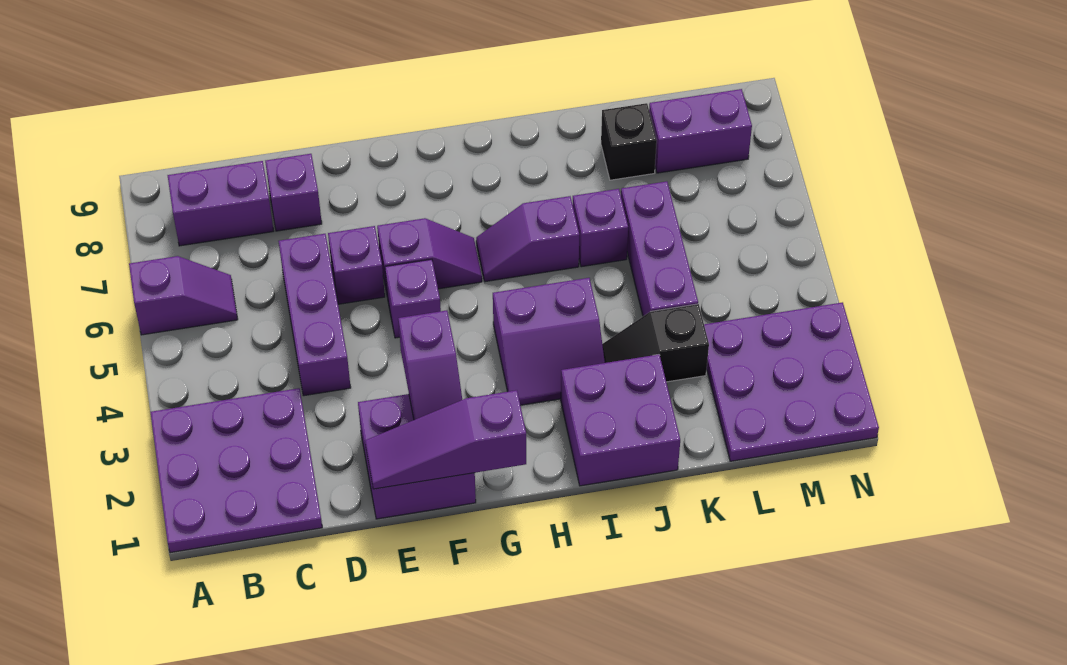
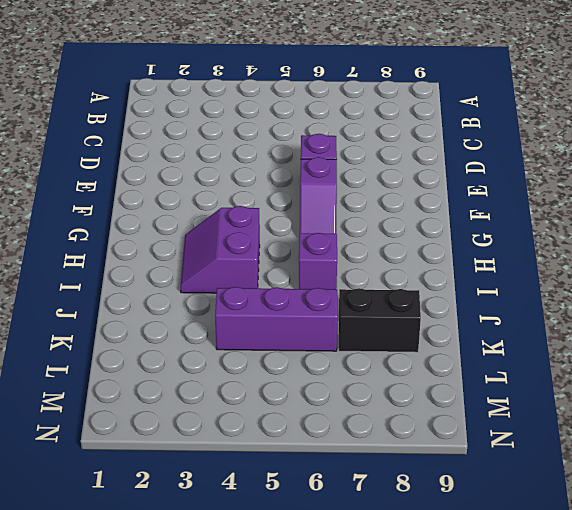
black 1x2 brick [338,288,421,352] -> black 1x1 brick [601,103,657,180]
none -> purple 3x3 plate [150,388,322,553]
none -> purple 1x2 slope [129,256,238,335]
none -> purple 1x2 brick [168,161,273,246]

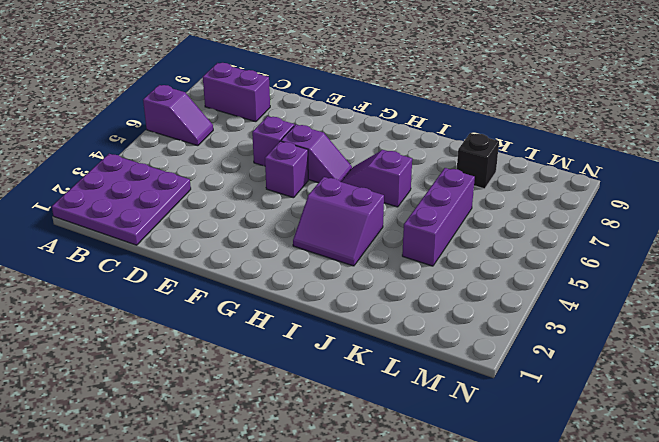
none -> purple 1x3 brick [279,234,351,396]
none -> purple 1x1 brick [265,154,322,231]
none -> purple 2x2 brick [358,394,476,519]

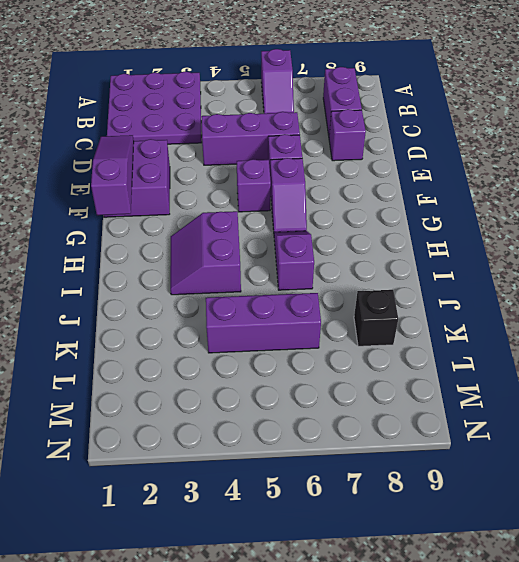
none -> purple 2x2 brick [561,354,680,486]
none -> black 1x2 slope [602,304,709,382]
none -> purple 1x1 brick [573,189,628,267]

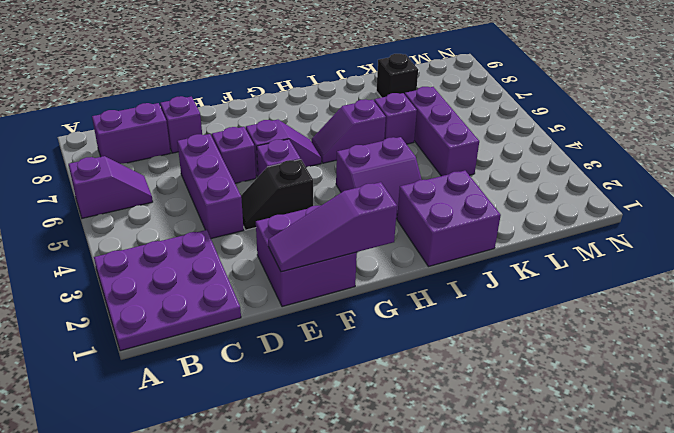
black 1x2 slope [241,160,313,230] -> black 1x2 slope moved to [602,304,709,382]
none -> purple 3x3 plate [704,302,879,461]
none -> purple 1x2 brick [649,89,752,173]
none -> purple 1x2 slope [398,310,462,420]

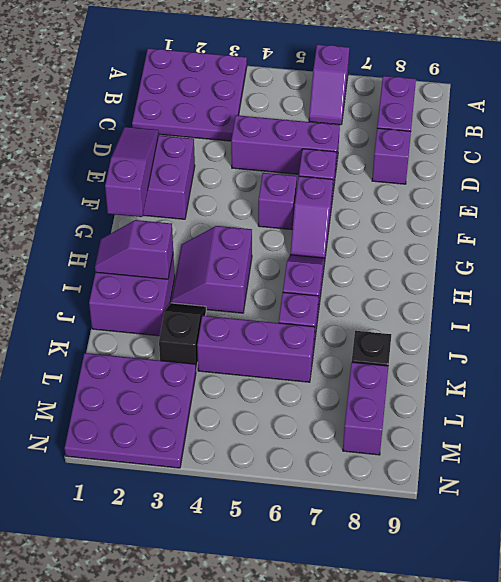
purple 1x2 slope [95,220,173,279] -> purple 1x2 slope moved to [398,310,462,420]

